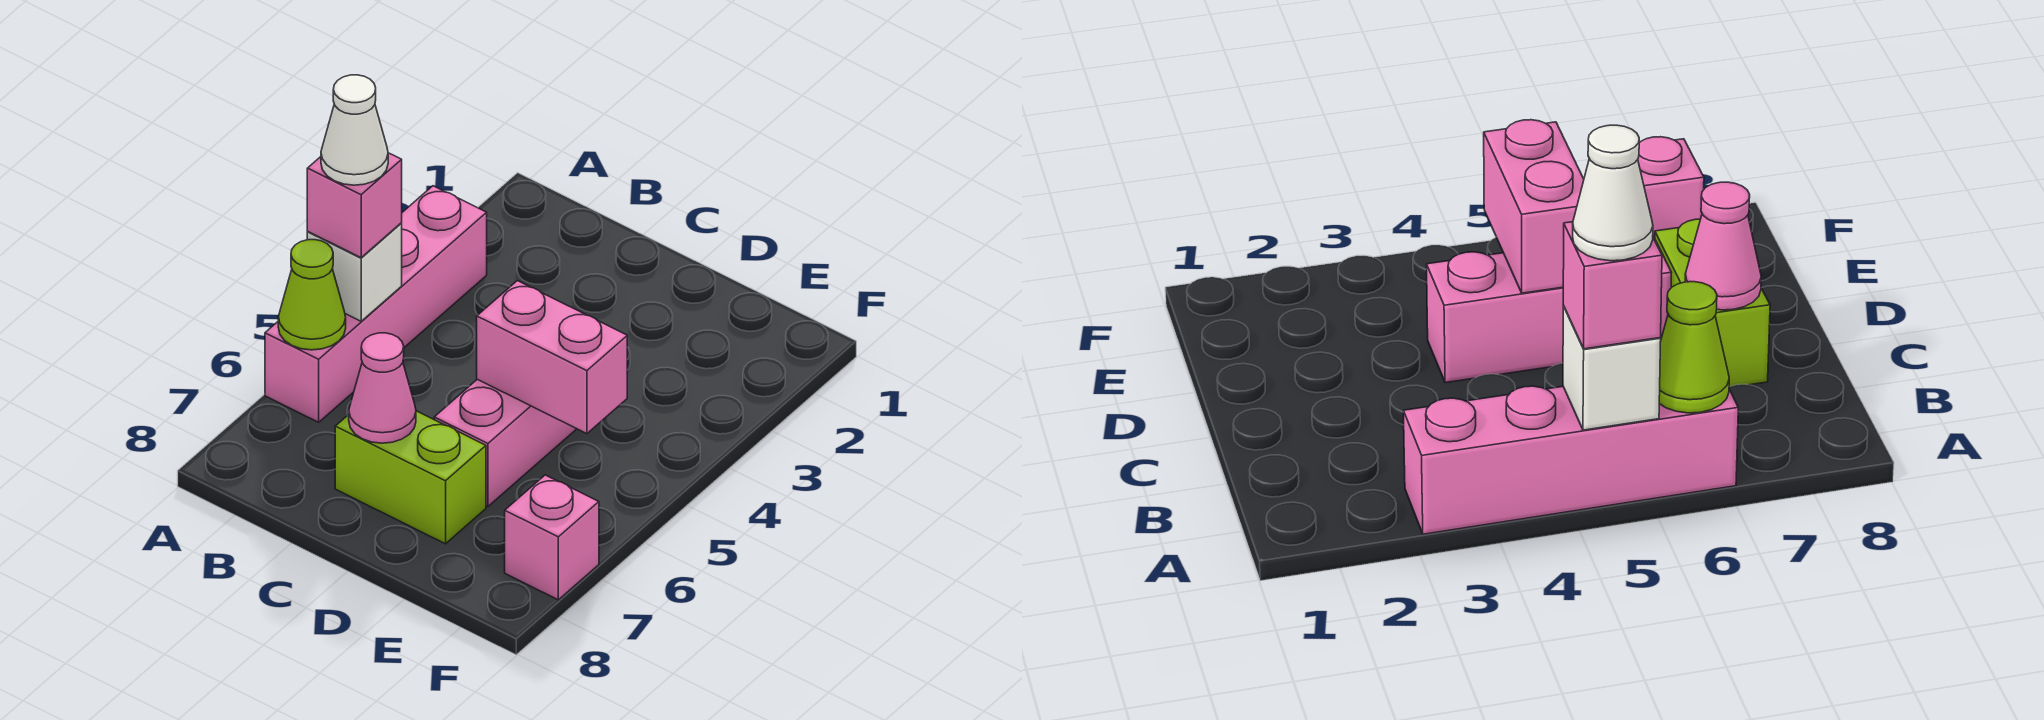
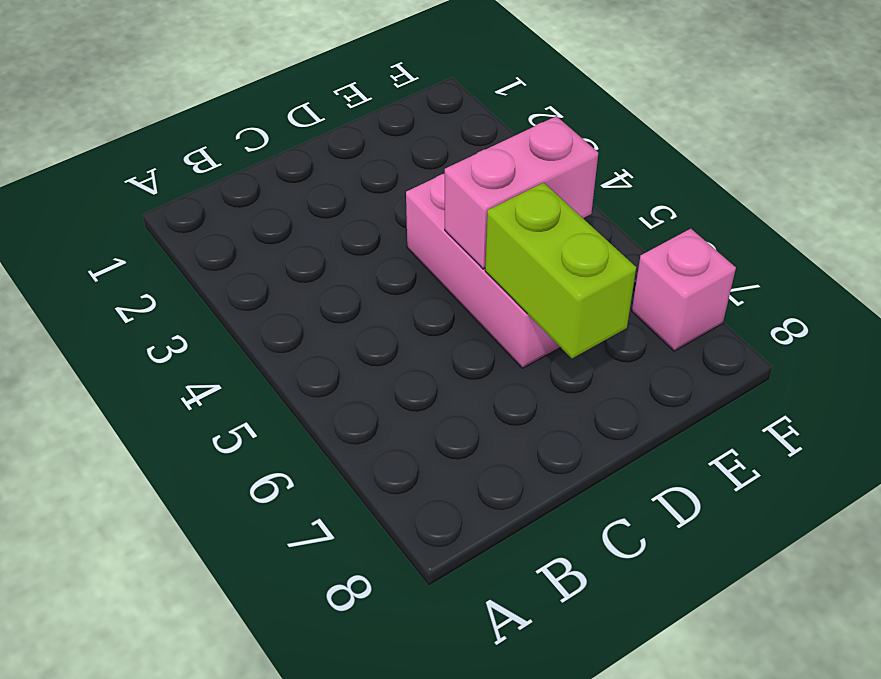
lime 1x2 brick [485,183,636,358] -> lime 1x2 brick turned to [335,411,486,544]
none -> pink 1x4 brick [265,186,487,422]
none -> white 1x1 brick [307,223,402,321]

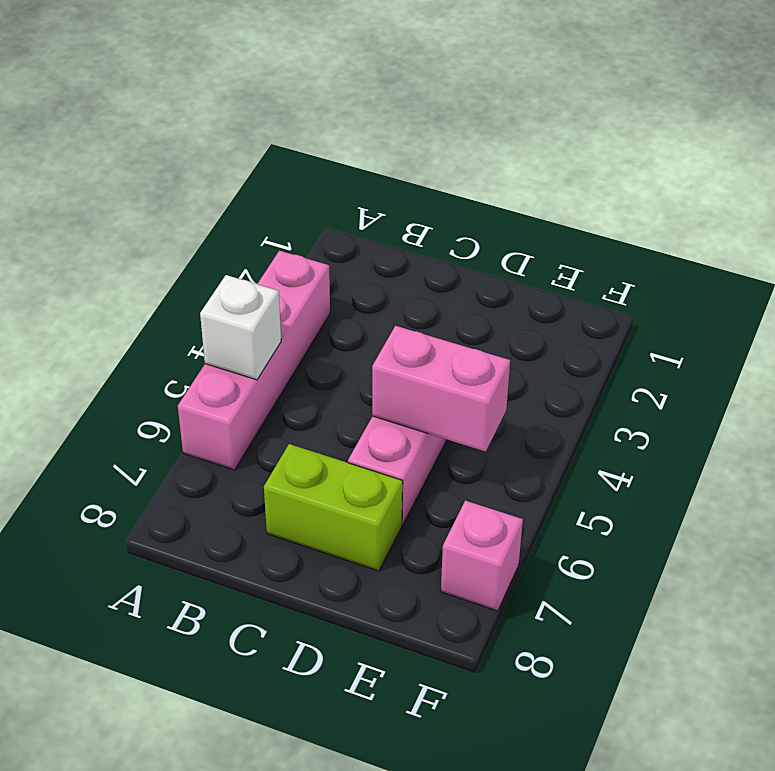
none -> lime 1x1 cone [278,240,346,350]
none -> pink 1x1 cone [349,333,416,443]

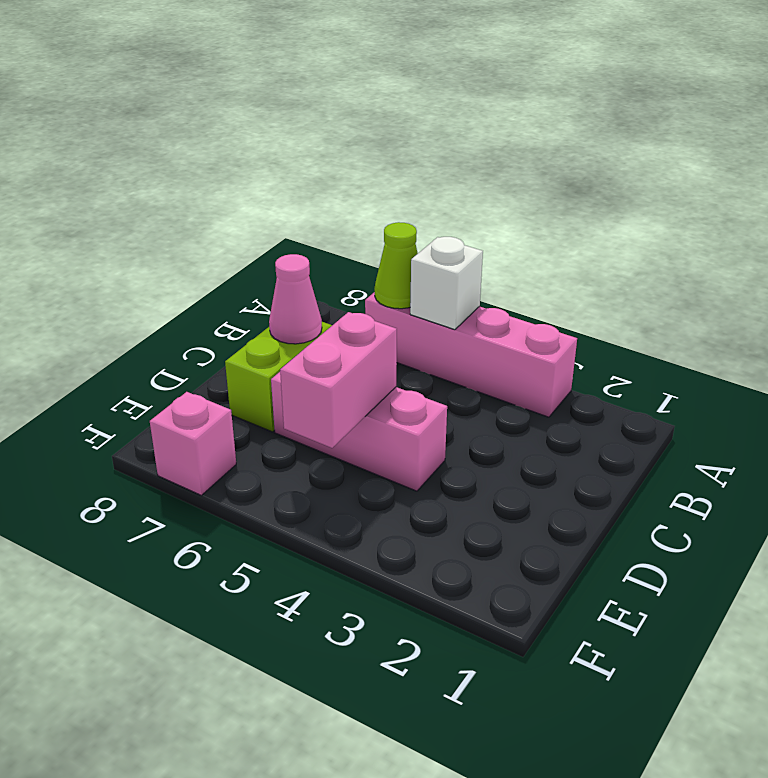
none -> pink 1x1 brick [307,153,402,258]
none -> white 1x1 cone [321,75,388,185]

